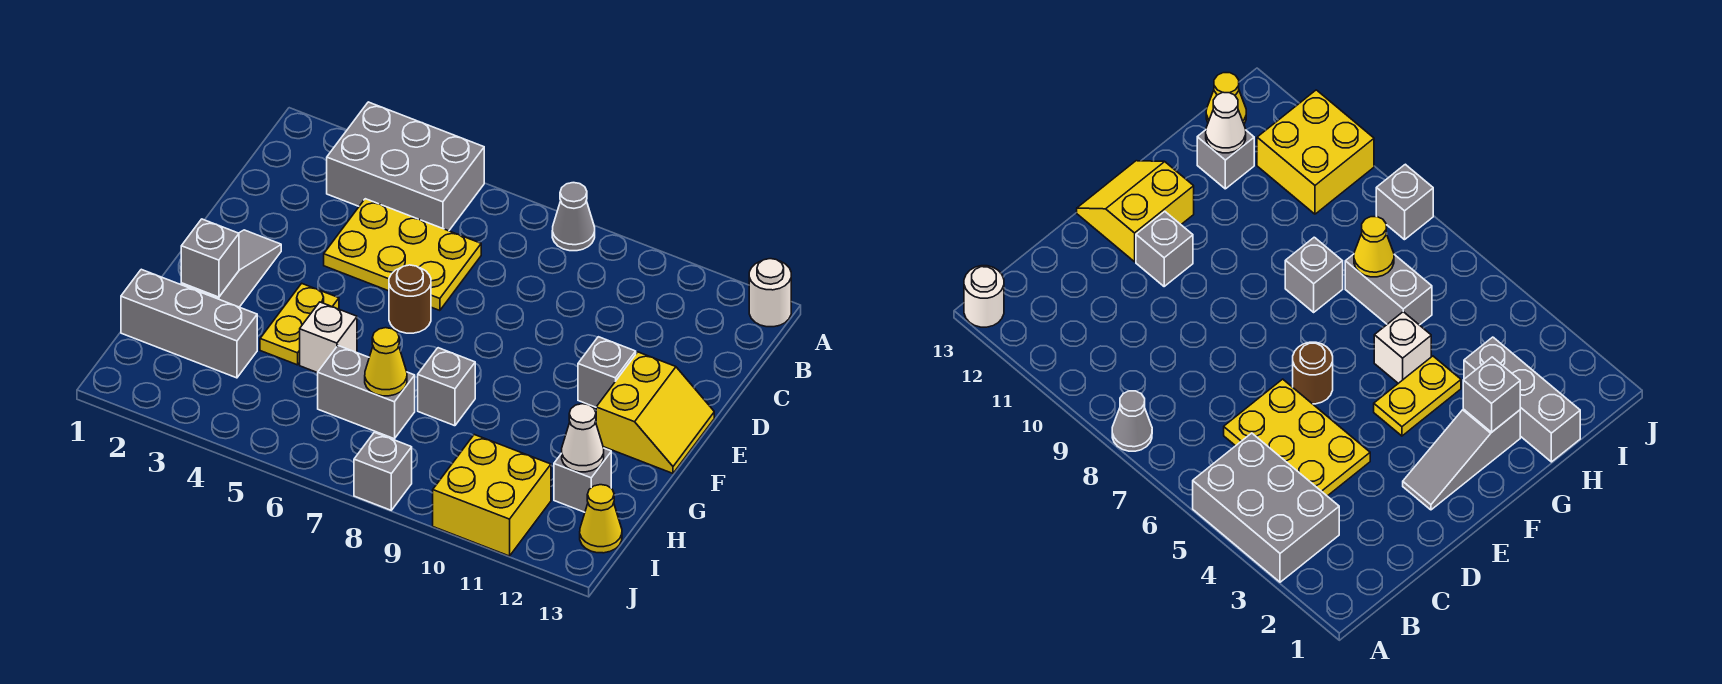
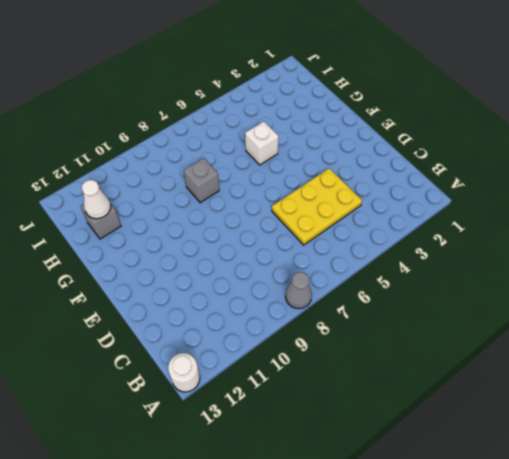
none -> grey 2x3 brick [327,102,484,231]
none -> grey 1x3 slope [181,230,281,307]
none -> brown 1x1 round brick [389,265,431,333]

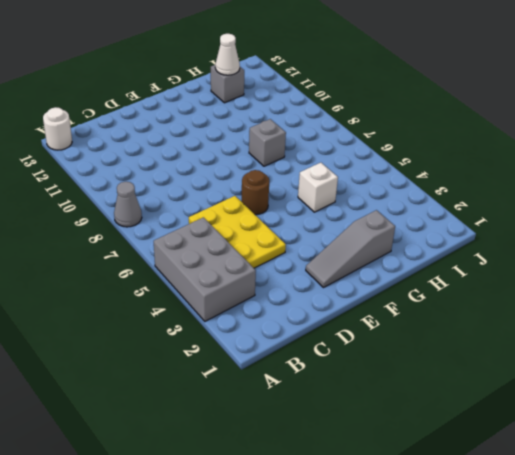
none -> grey 1x1 brick [578,337,636,407]
none -> yellow 2x2 slope [596,352,714,473]
none -> yellow 1x2 plate [260,283,339,365]

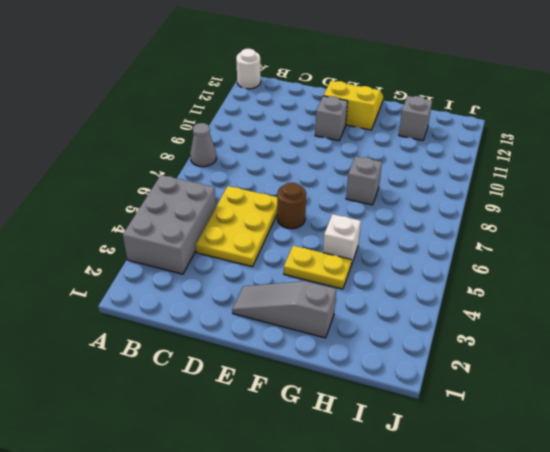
none -> grey 1x3 brick [121,269,257,378]
none -> grey 1x2 brick [318,346,415,439]
none -> yellow 2x2 brick [433,435,551,556]

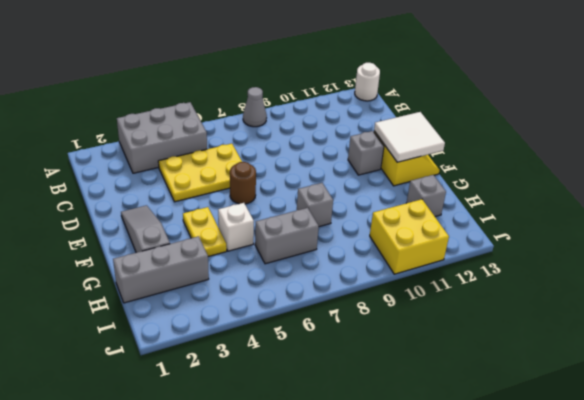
white 2x2 tile [374,112,445,162] -> none
none -> yellow 1x1 cone [580,485,622,553]
none -> grey 1x1 brick [354,432,412,510]
none -> grey 1x1 brick [181,219,239,297]

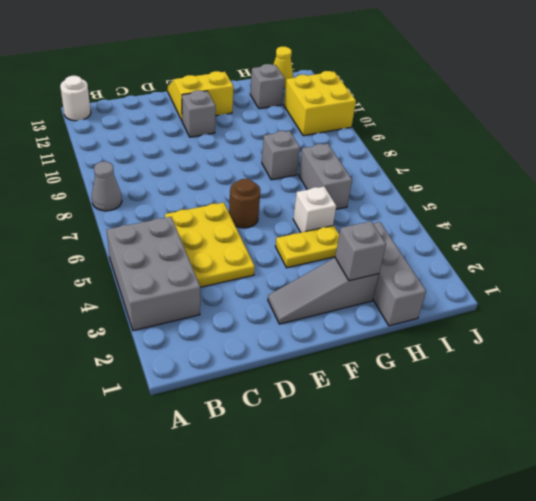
none -> grey 1x1 brick [354,432,412,510]
none -> yellow 1x1 cone [365,328,407,396]
none -> white 1x1 cone [562,404,604,472]

